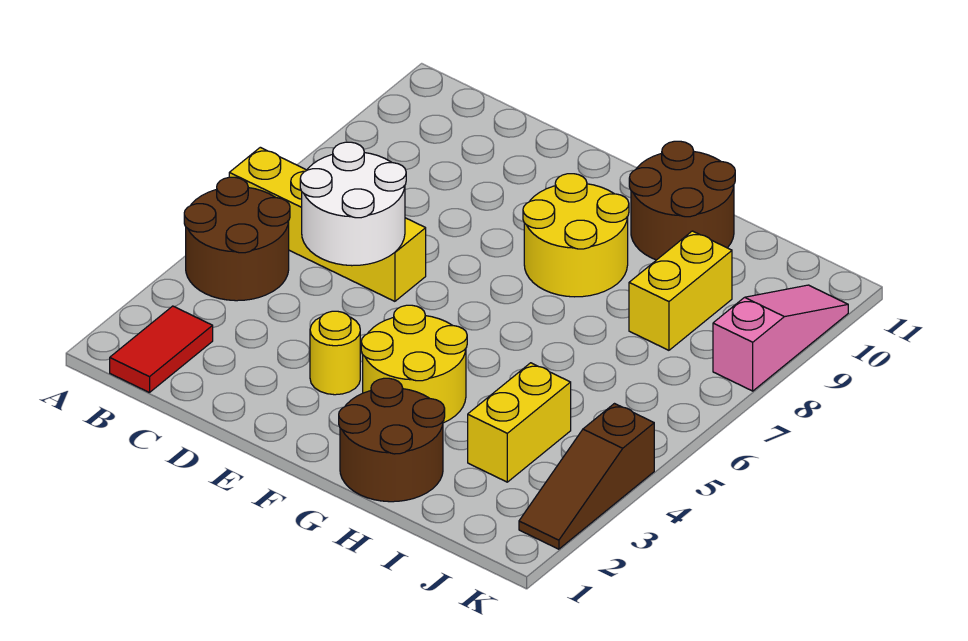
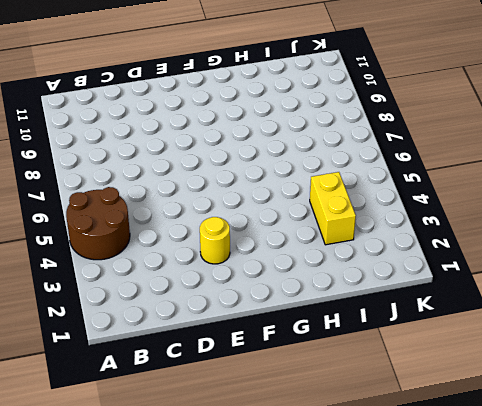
none -> yellow 1x4 brick [229,147,426,301]
none -> red 1x2 tile [110,306,213,393]
none -> yellow 2x2 round brick [361,305,467,423]

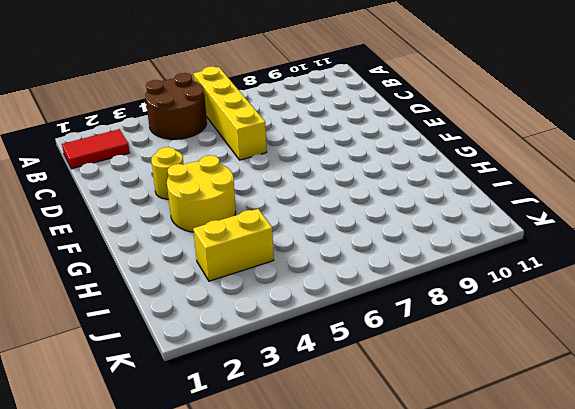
none -> yellow 2x2 round brick [523,174,629,297]
none -> brown 2x2 round brick [339,378,445,502]
none -> brown 2x2 round brick [629,141,735,260]

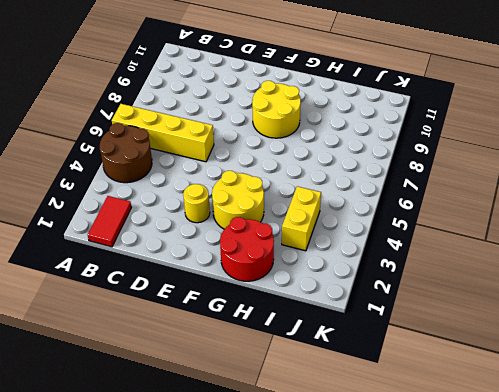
red 2x2 round brick [220,217,274,281] -> brown 2x2 round brick [339,378,445,502]
none -> brown 2x2 round brick [629,141,735,260]
none -> yellow 1x2 brick [629,231,732,350]
none -> brown 1x3 slope [519,404,654,549]

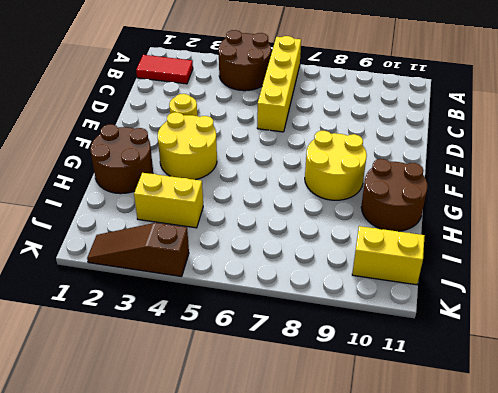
yellow 1x2 brick [352,226,425,285] -> yellow 1x2 brick moved to [629,231,732,350]
none -> pink 1x3 slope [713,285,848,391]
none -> white 2x2 round brick [300,142,406,266]

